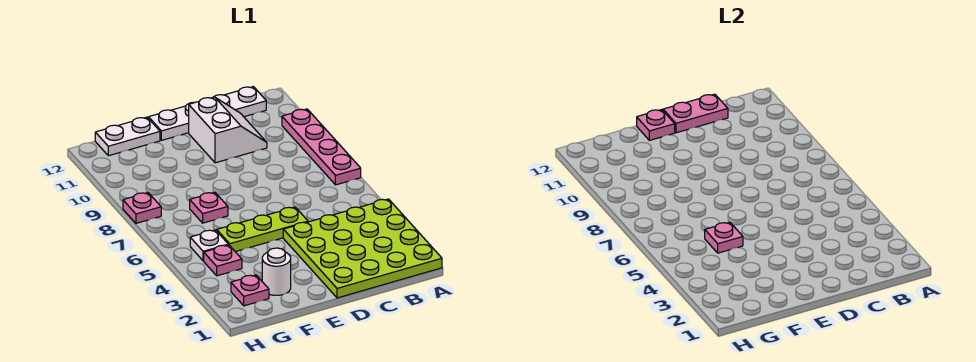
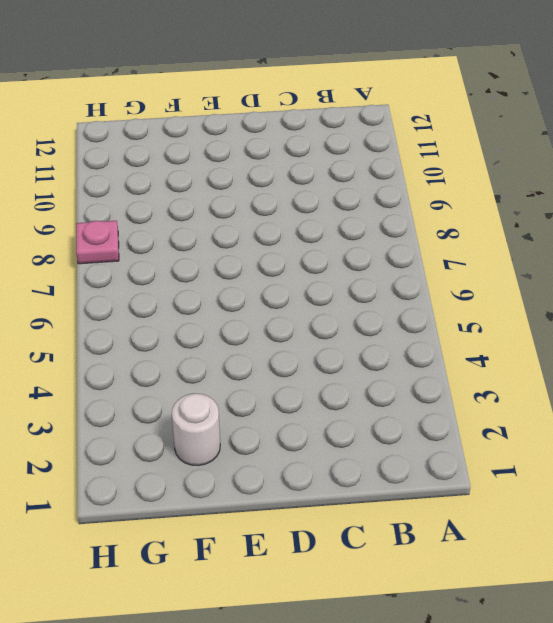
none -> lime 4x4 plate [283,199,442,298]
none -> pink 1x4 plate [282,109,361,185]
none -> white 1x4 plate [149,87,266,140]

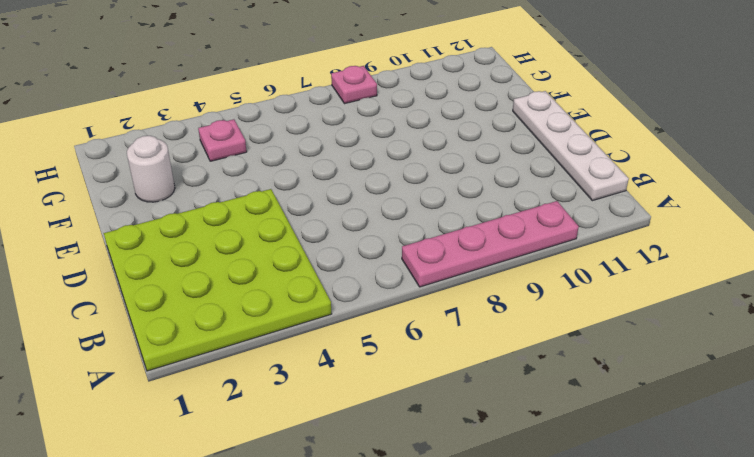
none -> white 2x2 slope [189,97,267,163]
none -> lime 1x3 plate [217,207,308,252]
none -> pink 1x1 plate [190,192,228,223]

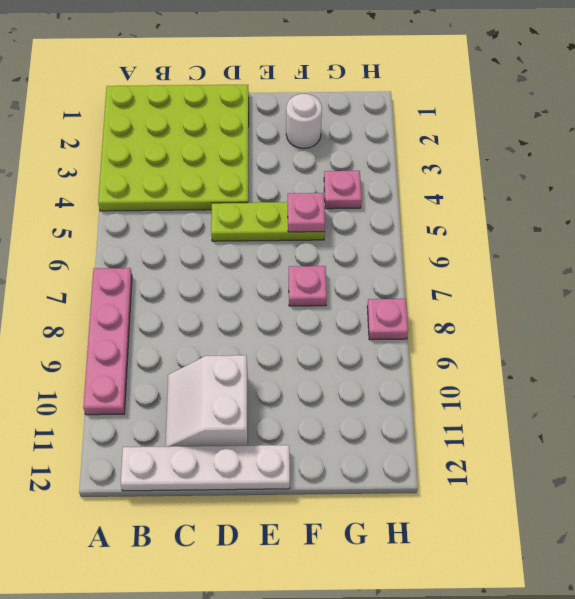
none -> white 1x2 plate [95,117,160,156]
none -> pink 1x1 plate [231,275,269,306]
none -> white 1x1 plate [190,230,228,261]

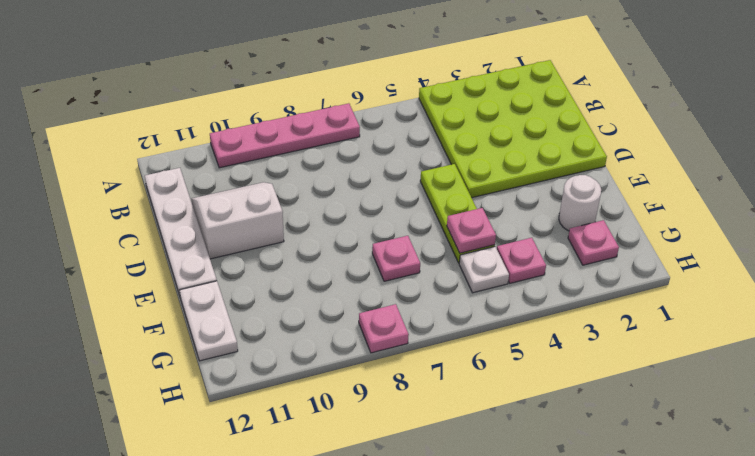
none -> pink 1x2 plate [663,94,728,133]
none -> pink 1x1 plate [637,110,675,140]

